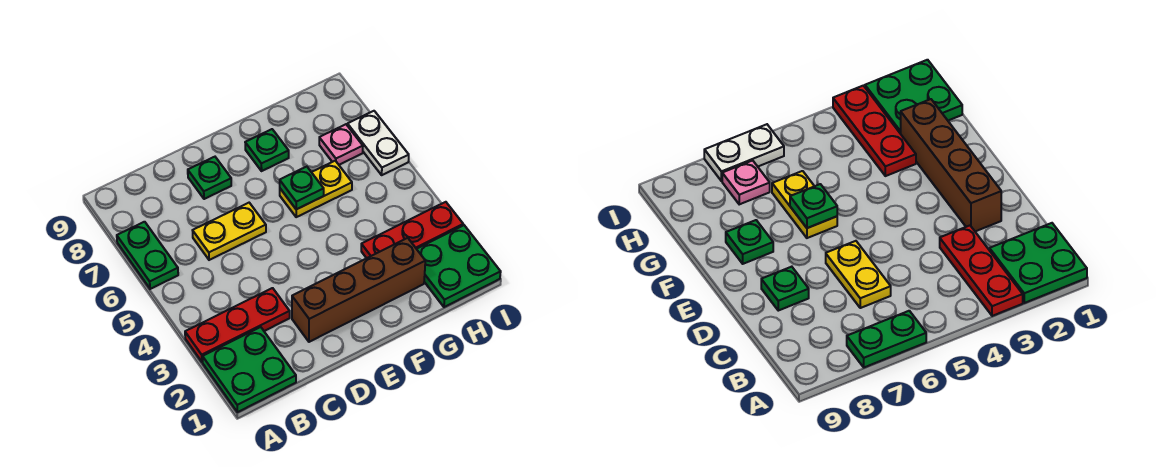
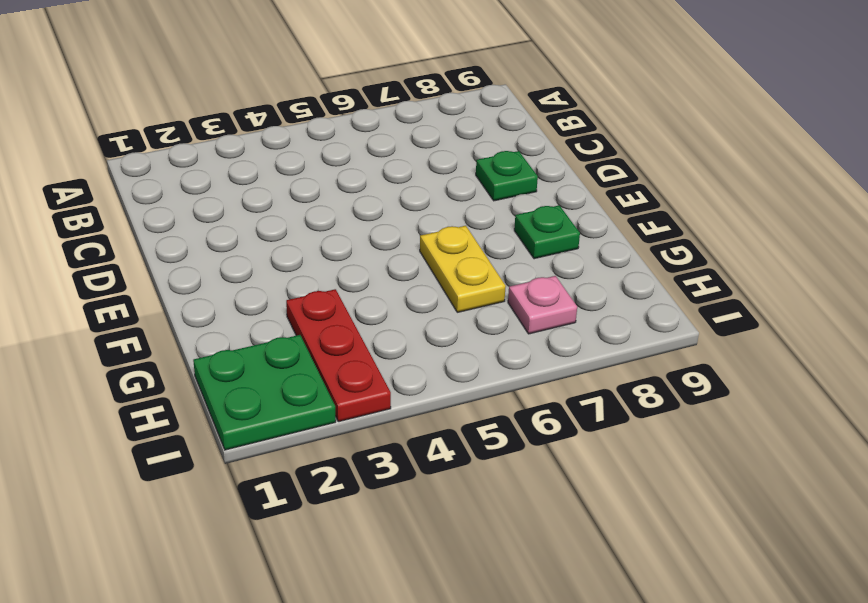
none -> green 2x2 plate [203,327,296,412]
none -> red 1x3 plate [185,288,290,362]
none -> green 1x2 plate [117,222,178,289]

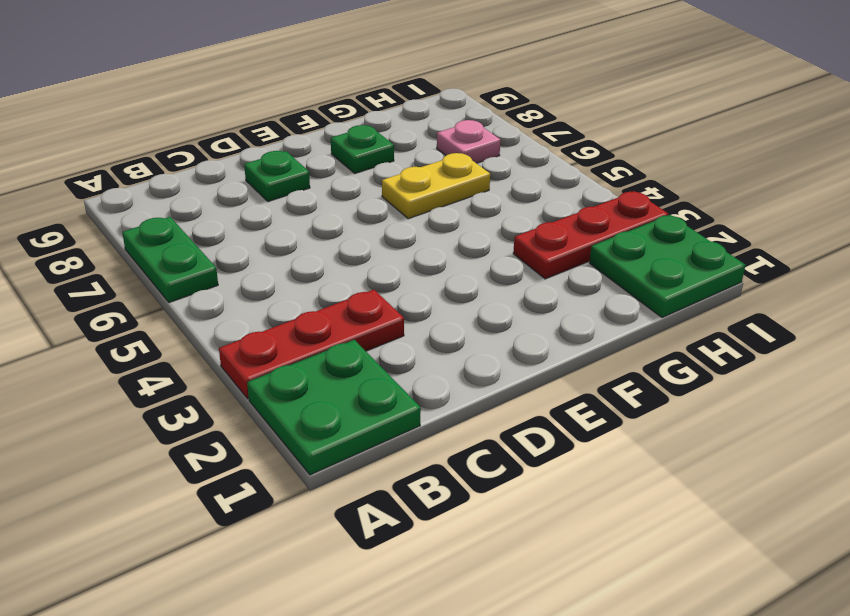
none -> yellow 1x2 plate [193,203,266,260]
none -> brown 1x4 brick [292,238,425,342]
none -> white 1x2 plate [347,111,409,175]

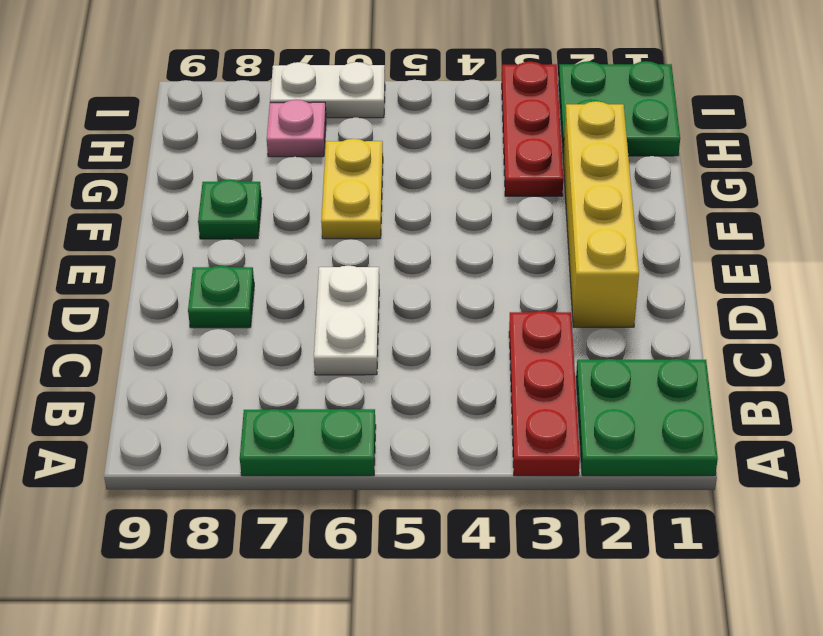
white 1x2 plate [314,265,379,375] -> yellow 1x2 plate [193,203,266,260]
yellow 1x4 brick [563,101,639,327] -> brown 1x4 brick [292,238,425,342]
none -> green 1x1 plate [280,167,324,209]

